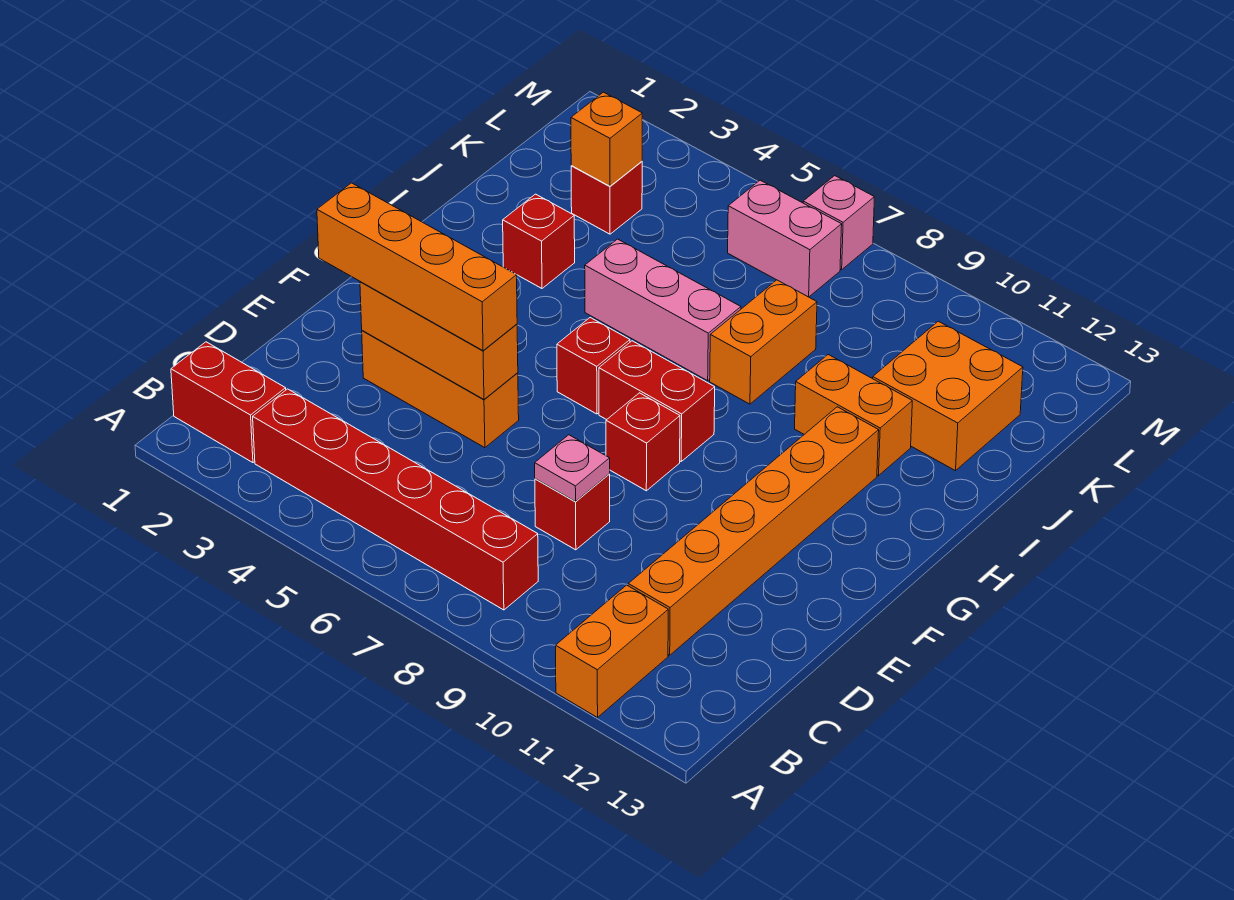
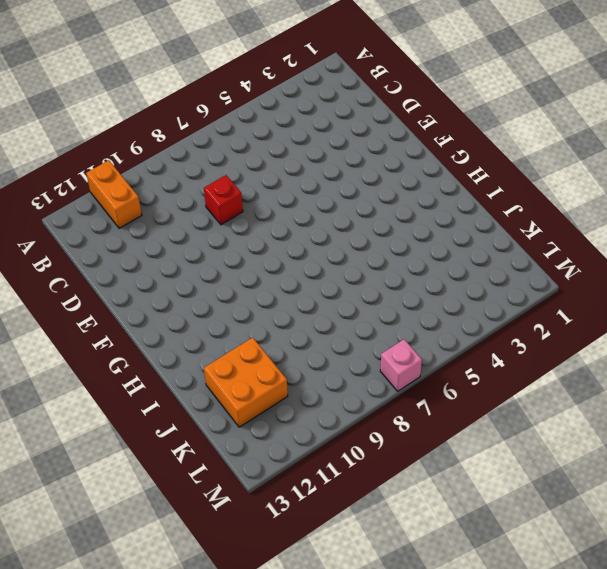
none -> red 1x2 brick [171,342,286,463]
none -> red 1x6 brick [253,389,538,610]
none -> orange 1x6 brick [628,407,879,655]

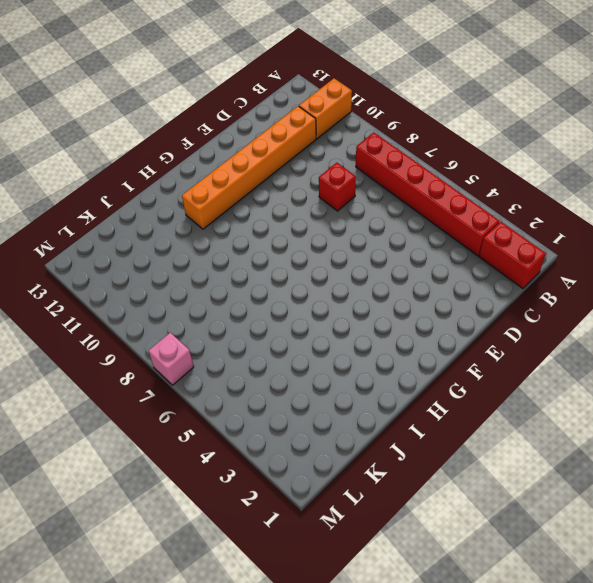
none -> orange 1x3 brick [362,331,519,448]
none -> red 1x1 brick [606,393,680,491]
none -> red 1x1 brick [557,318,630,414]

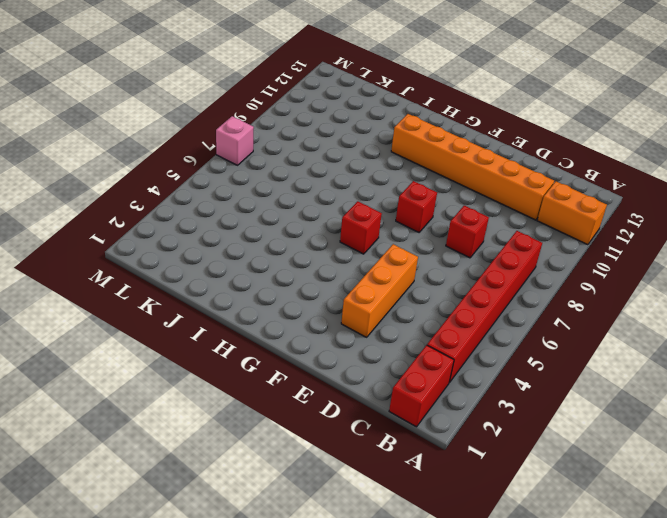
none -> red 1x2 brick [599,341,715,461]
none -> red 1x1 brick [503,194,575,288]
none -> pink 1x3 brick [585,239,741,381]

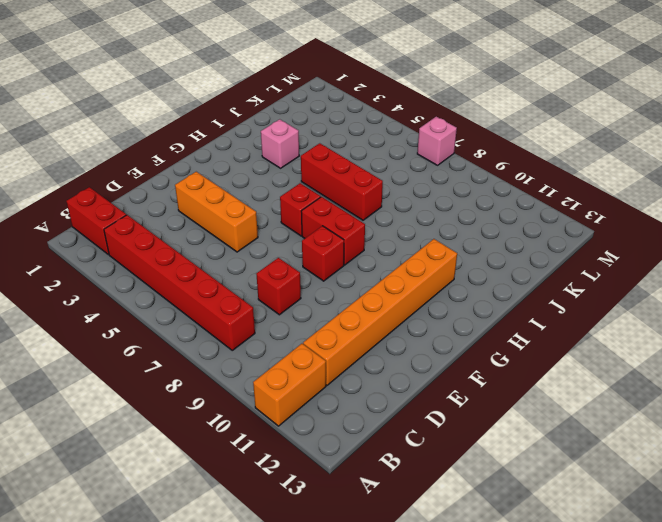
pink 1x1 brick [261,119,299,168] -> red 1x1 brick [503,194,575,288]
red 1x3 brick [301,143,383,220] -> pink 1x3 brick [585,239,741,381]
none -> orange 1x2 brick [710,280,817,404]
none -> orange 1x2 brick [795,355,912,476]
none -> orange 2x2 brick [873,321,1023,471]

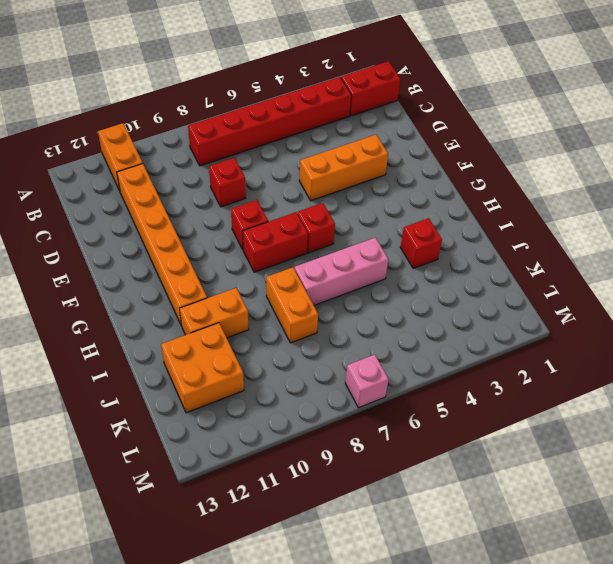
none -> red 1x1 brick [571,162,642,234]
none -> pink 1x2 brick [728,180,842,297]
none -> pink 1x1 plate [535,435,610,502]

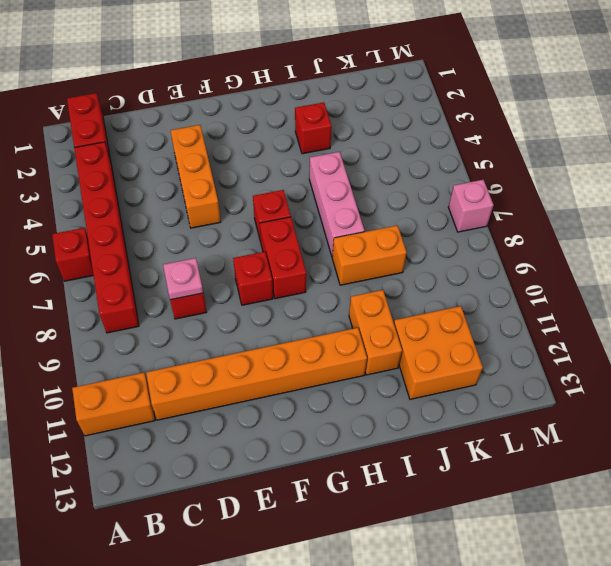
red 1x1 brick [52,228,94,281] -> red 1x1 brick moved to [571,162,642,234]
none -> pink 1x2 brick [728,180,842,297]
none -> orange 1x3 brick [360,282,518,399]
none -> orange 1x1 brick [571,92,642,186]

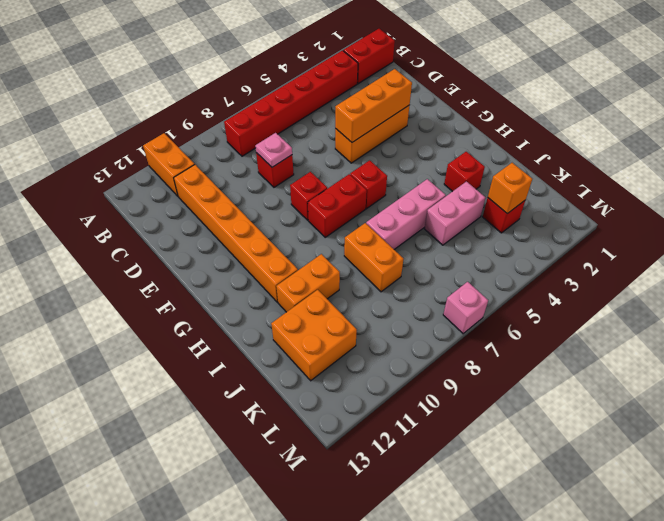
pink 1x2 brick [424,181,485,245] -> pink 1x2 brick moved to [728,180,842,297]
none -> orange 1x4 brick [317,183,517,351]

